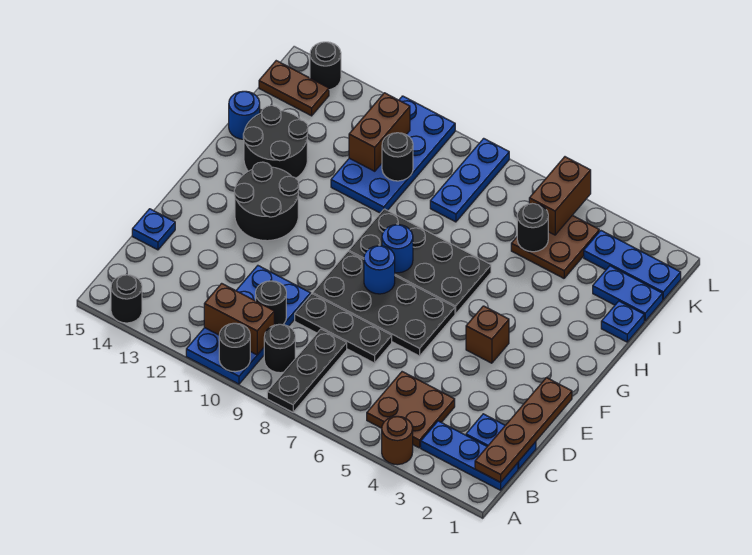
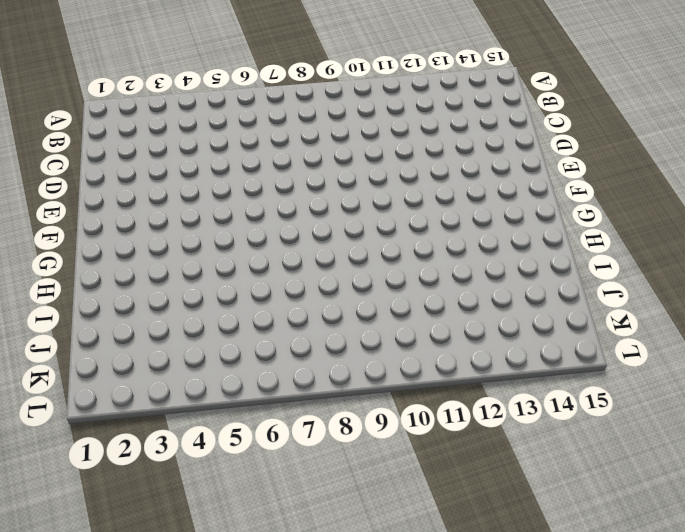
none -> brown 1x1 round brick [382,416,413,465]
none -> black 1x3 plate [267,329,347,412]
none -> blue 2x4 plate [186,266,311,384]
none -> black 1x1 round brick [111,275,142,323]

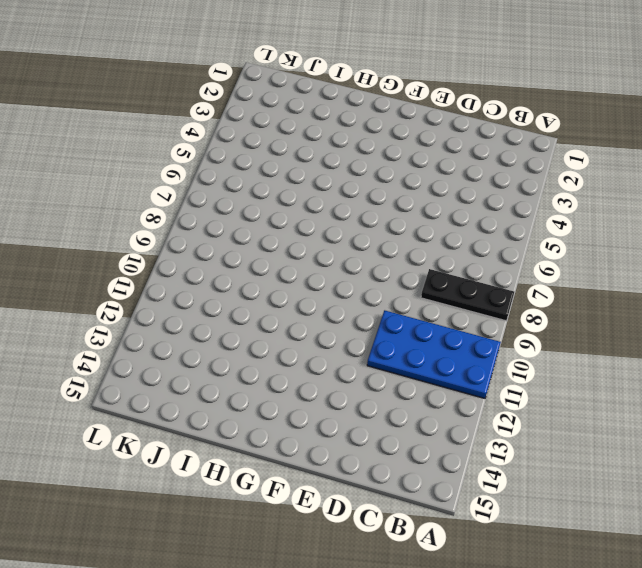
none -> brown 1x1 round brick [382,416,413,465]
none -> black 1x1 round brick [111,275,142,323]
none -> blue 1x3 plate [421,421,518,490]
none -> brown 2x2 plate [367,372,455,448]

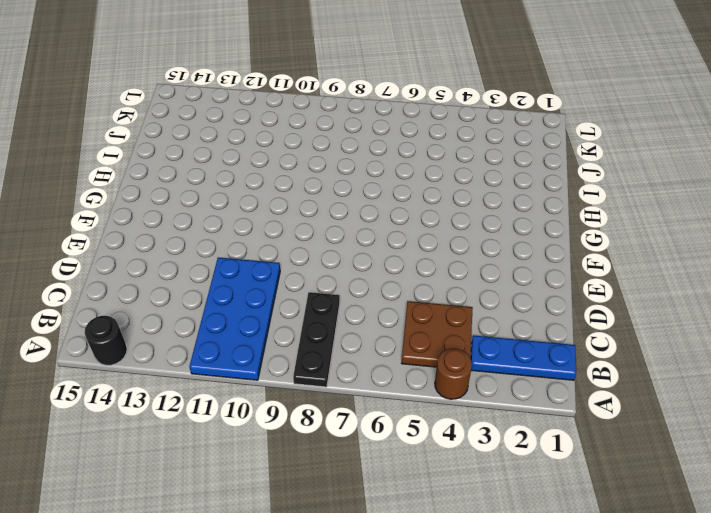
none -> black 1x1 round brick [264,324,295,373]
none -> blue 1x2 plate [466,414,536,469]
none -> black 1x3 plate [295,294,392,363]
none -> blue 1x1 plate [132,209,175,250]

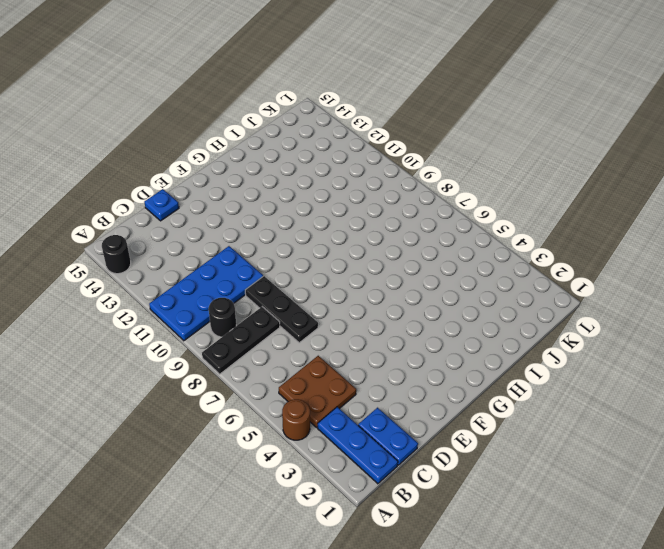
none -> black 2x4 plate [313,251,455,356]
none -> brown 1x1 brick [466,306,509,363]
none -> black 2x2 round brick [234,162,299,241]
none -> black 2x4 plate [349,209,491,314]

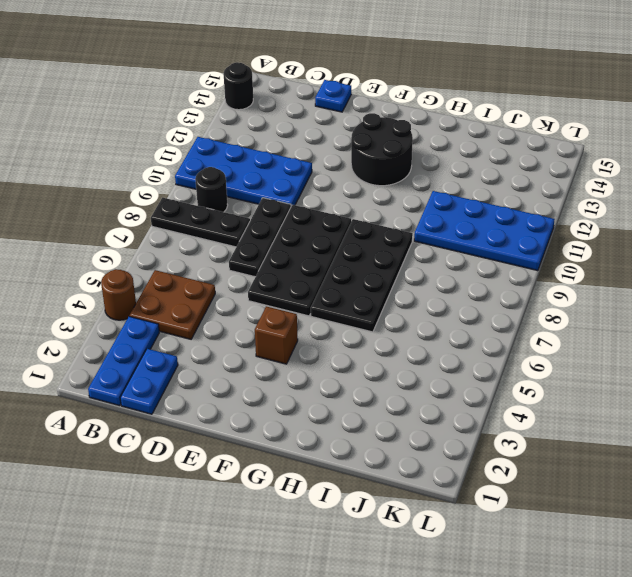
none -> black 2x2 round brick [243,106,308,178]
none -> blue 1x1 plate [601,301,644,342]
none -> blue 1x1 round brick [229,91,260,139]
none -> blue 1x2 plate [593,266,663,321]

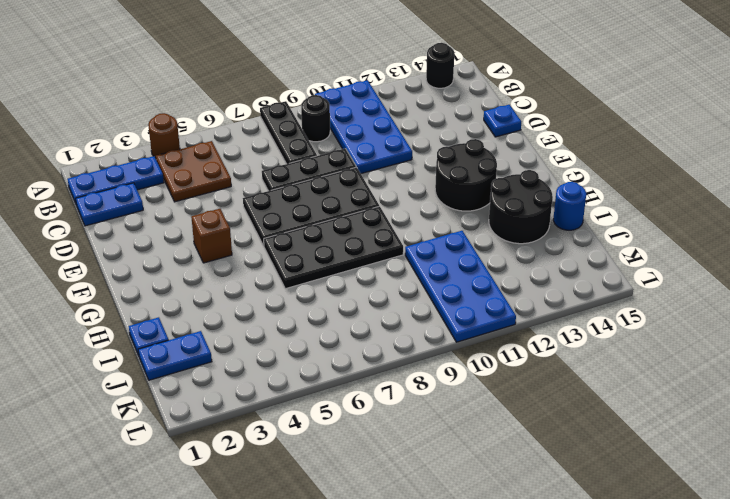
none -> brown 2x2 plate [511,215,599,278]
none -> blue 1x3 plate [430,138,509,222]
none -> blue 1x3 plate [584,231,681,300]
none -> brown 1x2 plate [259,61,329,116]

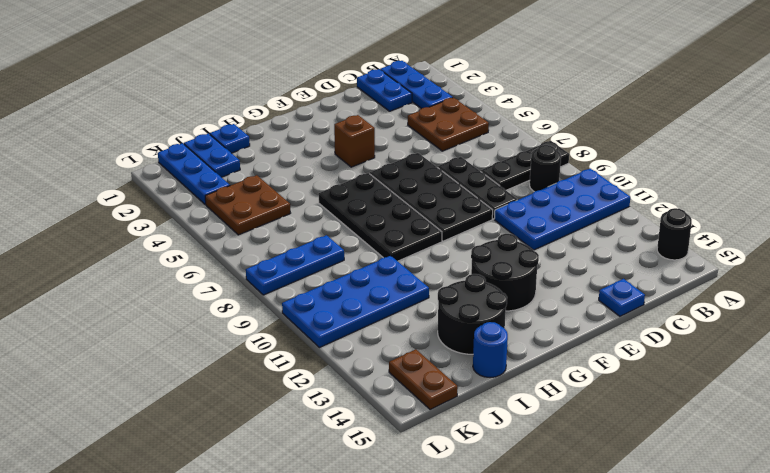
none -> brown 1x1 round brick [382,416,413,465]
none -> black 1x1 round brick [310,42,341,90]
none -> black 1x1 round brick [219,323,250,372]
none -> brown 1x4 plate [475,378,572,482]

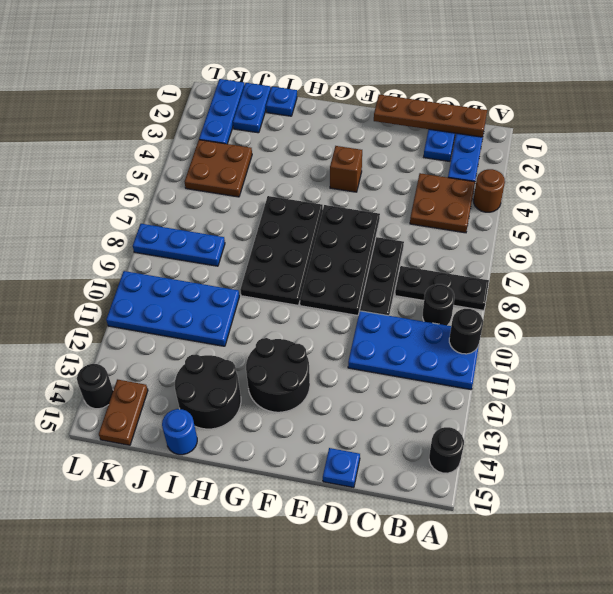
none -> brown 1x2 brick [204,283,274,355]
none -> black 1x1 round brick [256,281,286,325]
none -> blue 1x1 round brick [364,246,395,294]
none -> blue 1x1 round brick [382,225,413,273]

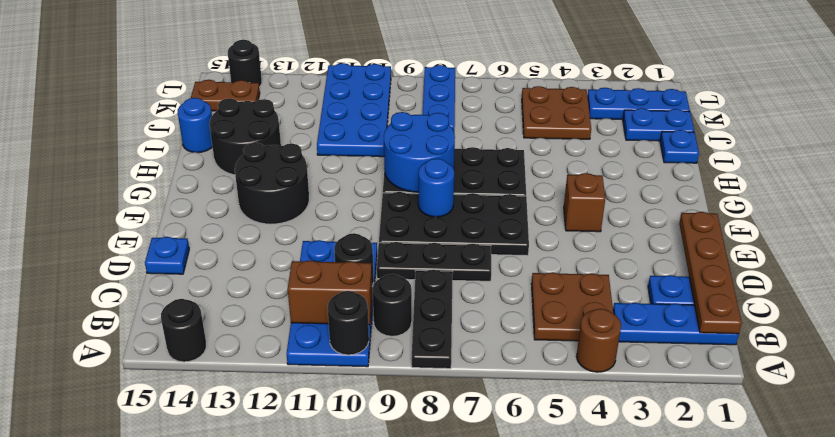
blue 2x2 round brick [384,112,455,192] -> blue 1x1 round brick [382,225,413,273]
none -> black 1x1 round brick [517,204,548,252]
none -> black 1x1 round brick [382,133,413,181]
none -> brown 1x2 brick [349,93,410,171]
none -> brown 1x2 brick [529,157,591,235]

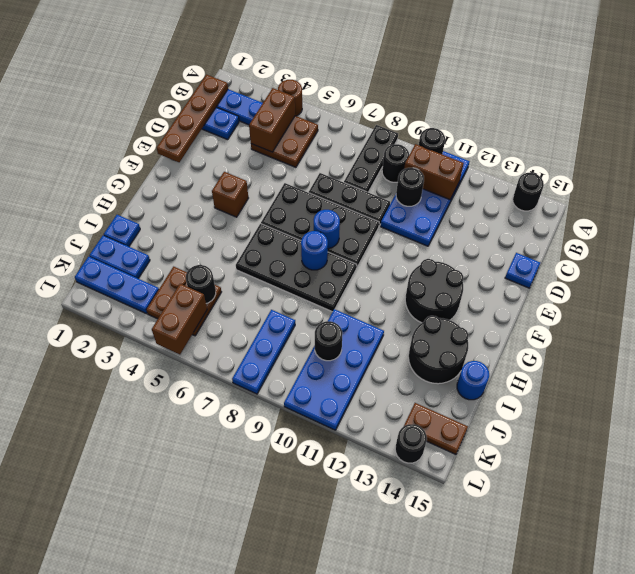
brown 1x2 brick [249,88,295,152] -> brown 1x2 brick moved to [349,93,410,171]

